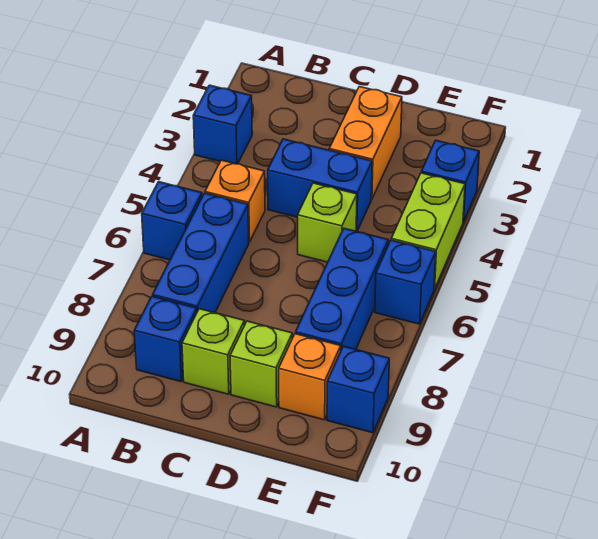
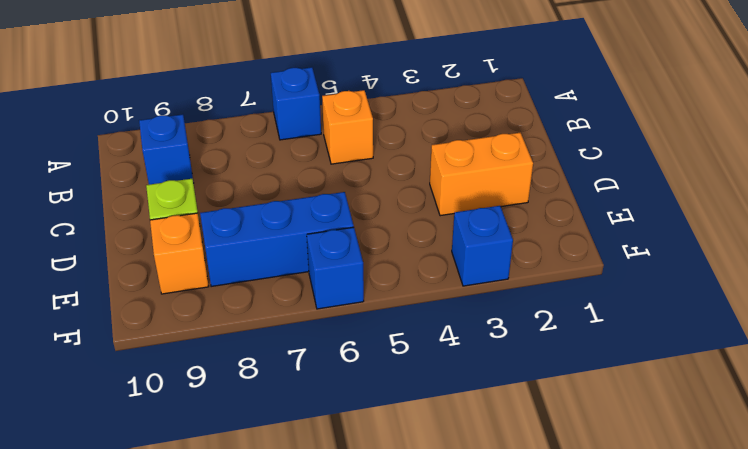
none -> blue 1x1 brick [193,85,252,164]
none -> blue 1x3 brick [153,193,249,313]
none -> blue 1x2 brick [268,139,372,231]

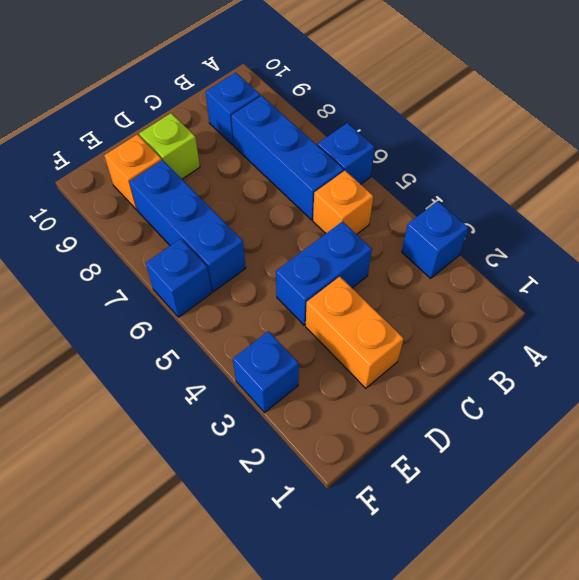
none -> lime 1x1 brick [182,309,244,394]
none -> lime 1x1 brick [298,183,357,262]
none -> lime 1x2 brick [391,173,465,289]

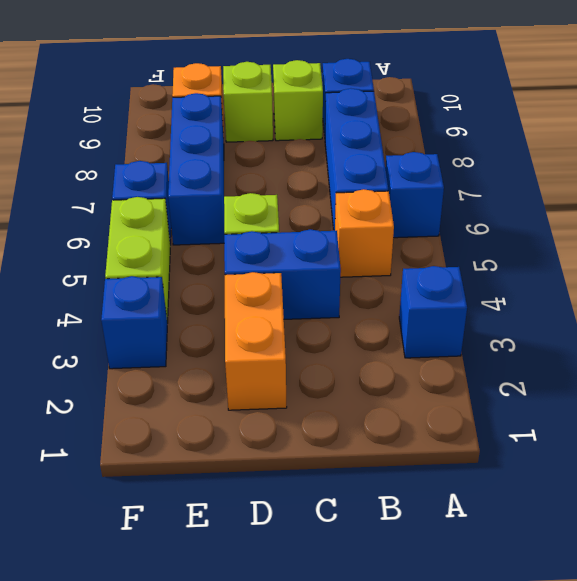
none -> blue 1x1 brick [327,346,389,433]

